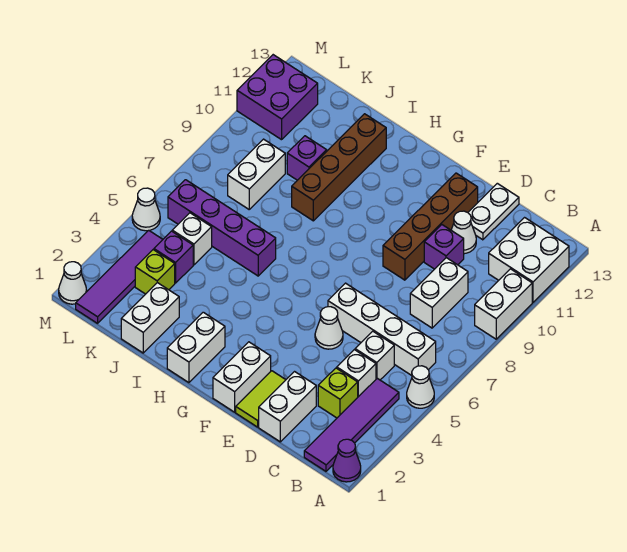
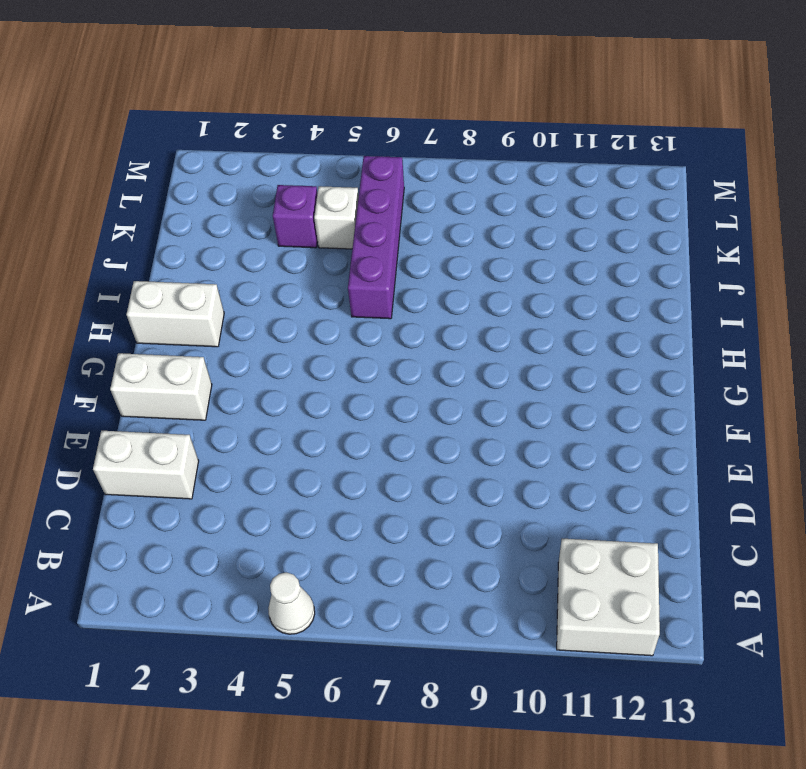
none -> purple 1x1 cone [333,439,361,482]
none -> white 1x2 brick [475,269,532,339]
none -> purple 1x4 tile [304,378,399,471]
none -> white 1x4 brick [328,283,436,375]

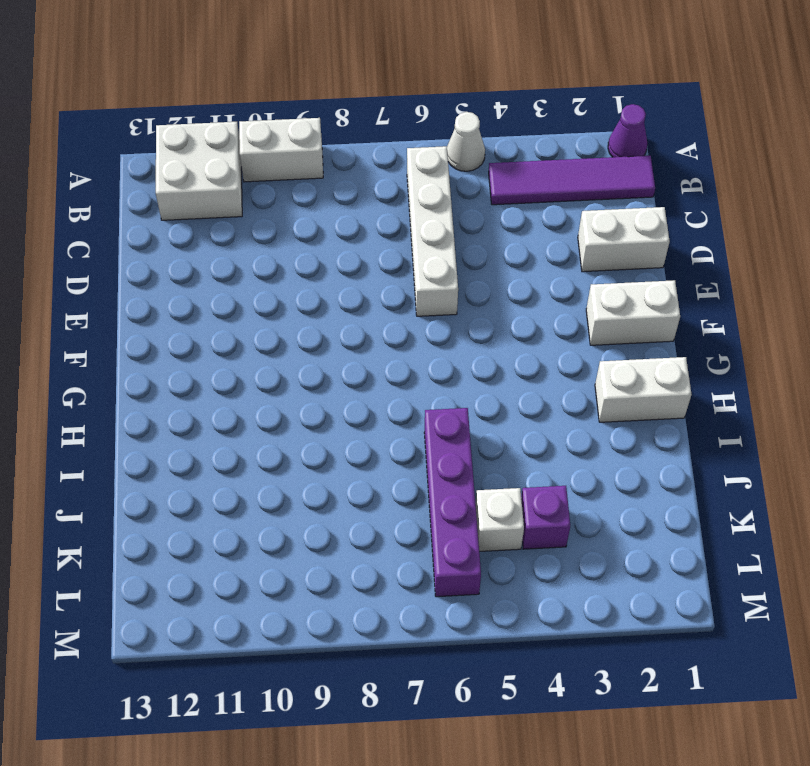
none -> lime 1x1 brick [318,368,358,418]
none -> white 1x1 brick [337,350,376,397]
none -> white 1x1 brick [355,331,394,380]
none -> white 1x2 brick [410,258,468,328]

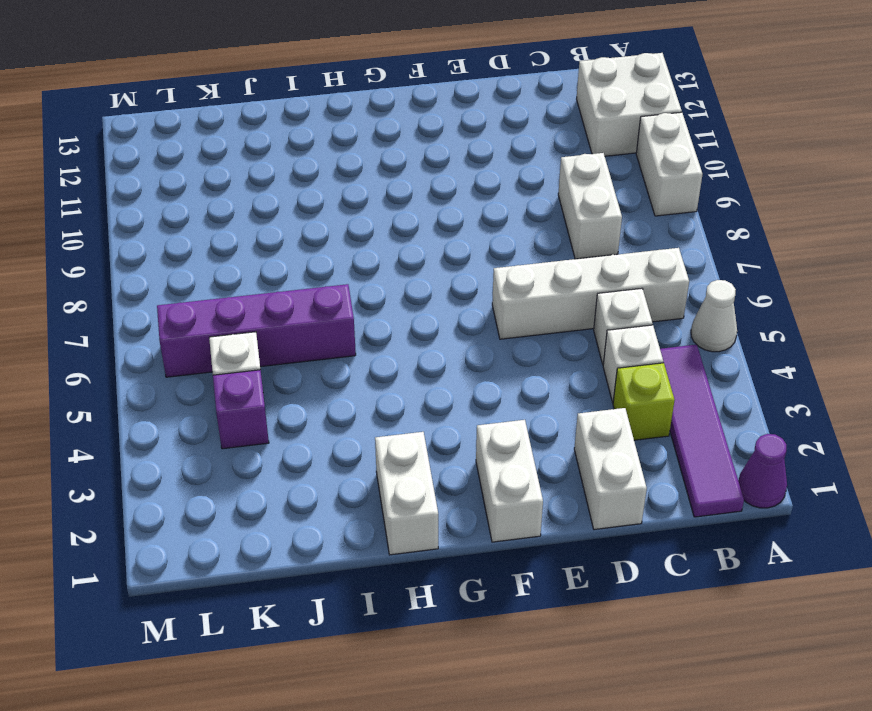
none -> purple 1x1 brick [424,225,464,269]
none -> white 1x1 cone [451,211,476,254]
none -> white 1x2 plate [468,183,519,240]
none -> lime 1x2 tile [236,371,286,427]

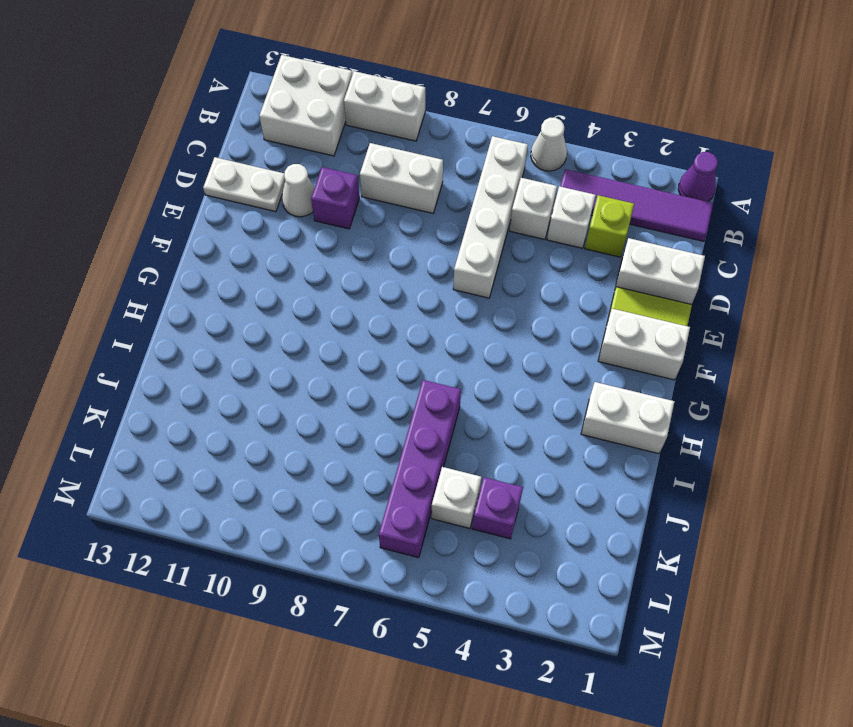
none -> white 1x1 cone [315,307,343,349]
none -> brown 1x4 brick [383,173,478,280]
none -> brown 1x4 brick [292,114,386,221]
none -> white 1x2 brick [121,283,179,353]

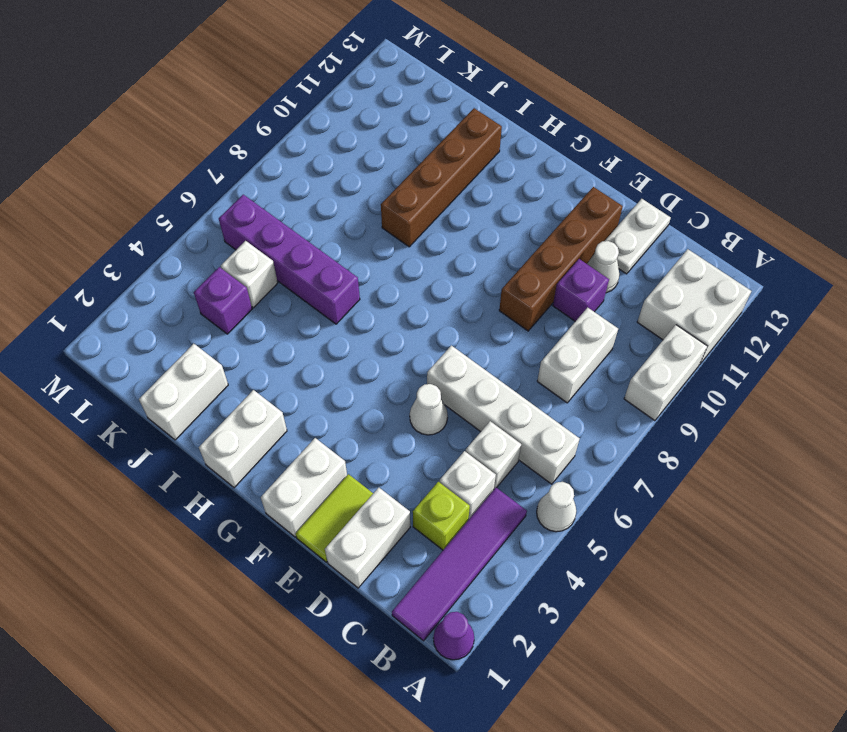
none -> purple 1x1 brick [287,136,327,180]
none -> lime 1x1 brick [135,250,175,294]
none -> white 1x2 brick [228,139,285,209]
none -> purple 1x4 tile [76,230,163,323]

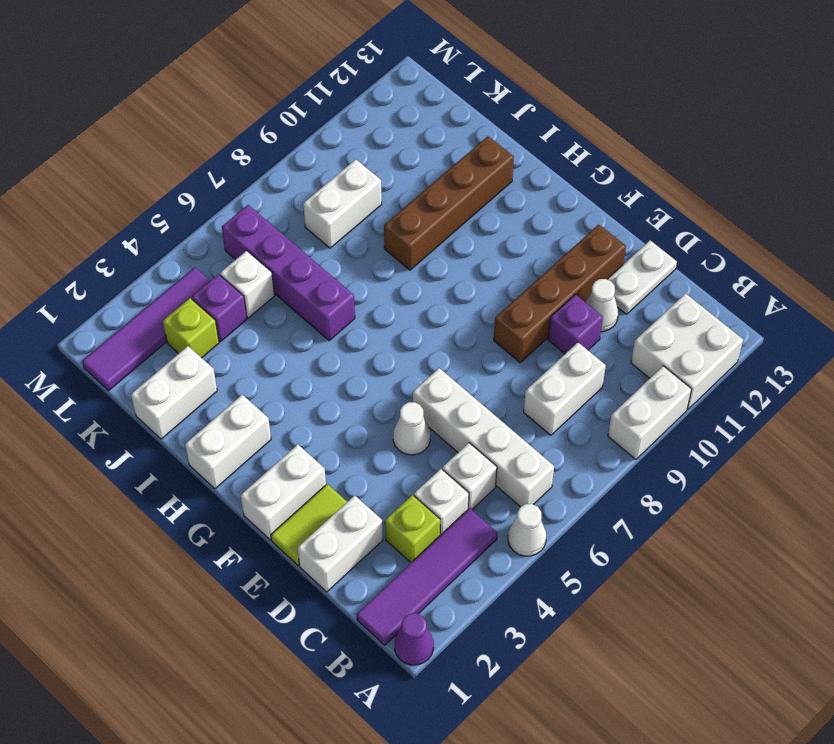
none -> purple 1x1 brick [287,136,327,180]
none -> purple 2x2 brick [237,55,318,140]
none -> white 1x1 cone [59,262,87,304]
none -> white 1x1 cone [132,188,160,231]

